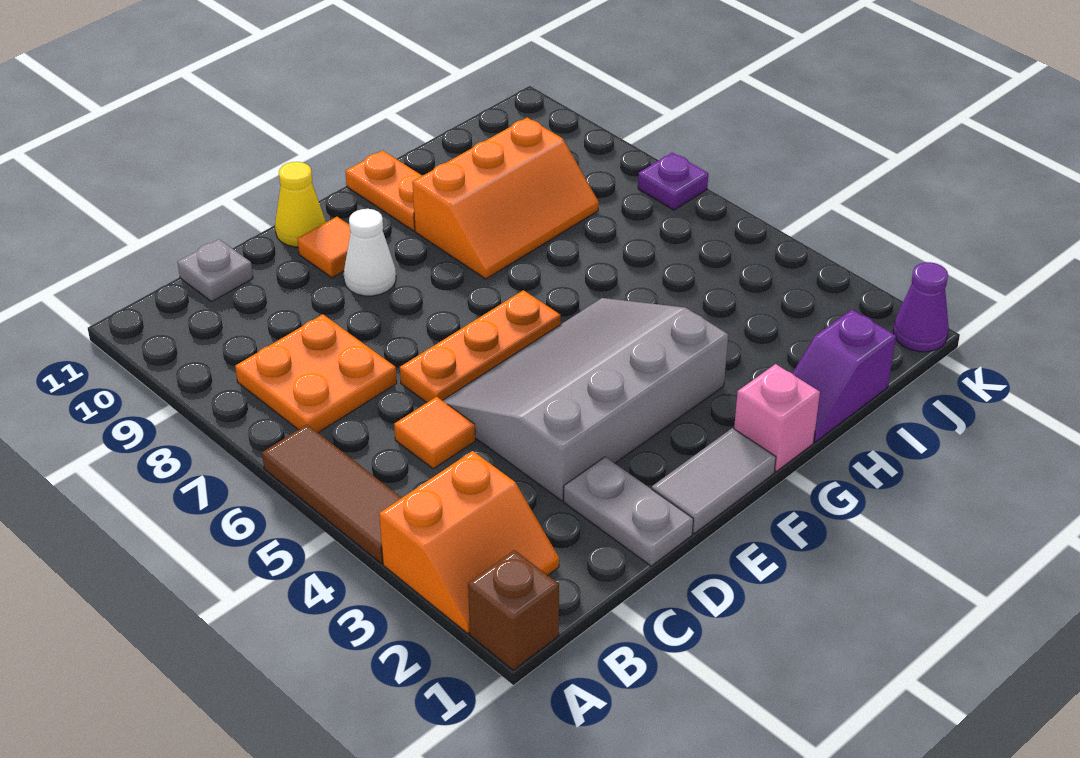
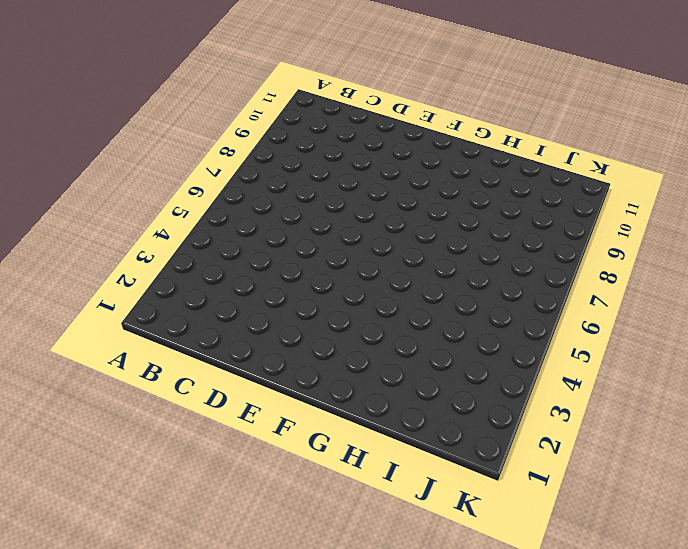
none -> brown 1x1 brick [468,550,559,670]
none -> orange 2x2 slope [379,451,559,633]
none -> brown 1x3 tile [262,425,401,564]

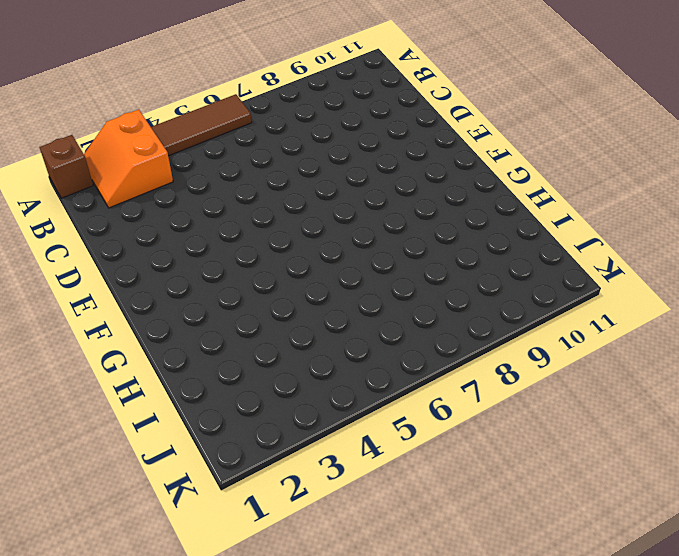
none -> orange 2x2 plate [235,314,397,433]
none -> orange 1x1 tile [394,397,476,469]
none -> grey 1x1 plate [178,239,253,302]

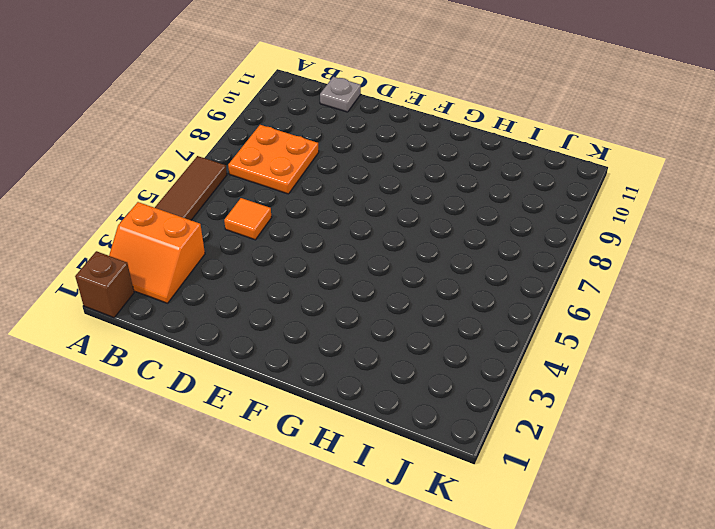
none -> grey 1x2 plate [564,457,693,566]
none -> grey 3x4 slope [442,298,728,501]
none -> orange 1x3 plate [400,290,561,402]

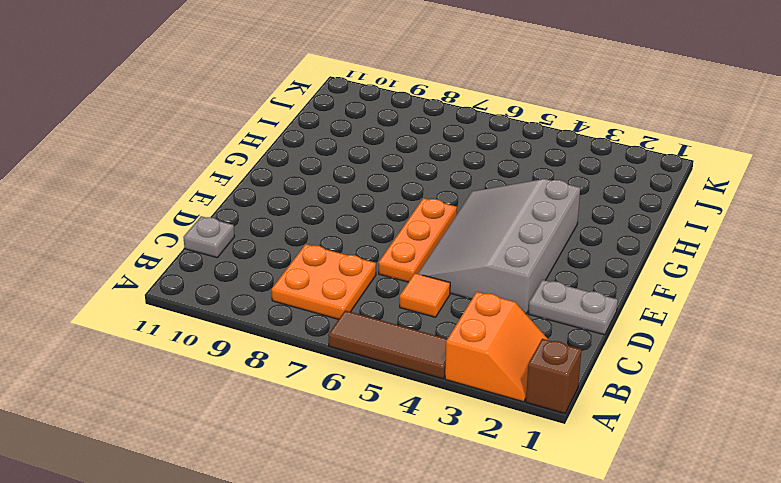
none -> grey 1x2 tile [652,428,776,534]
none -> white 1x1 cone [344,209,396,296]
none -> orange 1x1 tile [297,217,351,278]

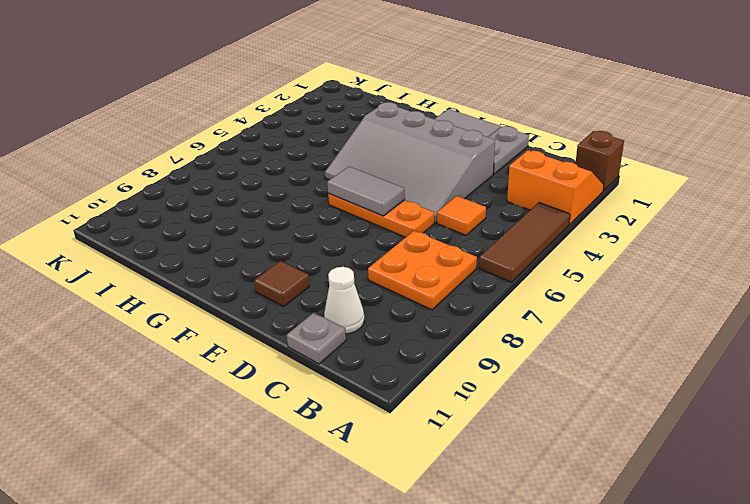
white 1x1 cone [324,267,364,334] -> white 1x1 cone moved to [344,209,396,296]
grey 1x2 tile [327,167,405,216] -> none
brown 1x1 tile [254,261,310,307] -> orange 1x1 tile [297,217,351,278]
none -> yellow 1x1 cone [275,162,326,247]
none -> pink 1x1 brick [734,364,820,472]
none -> orange 2x3 slope [412,118,599,279]

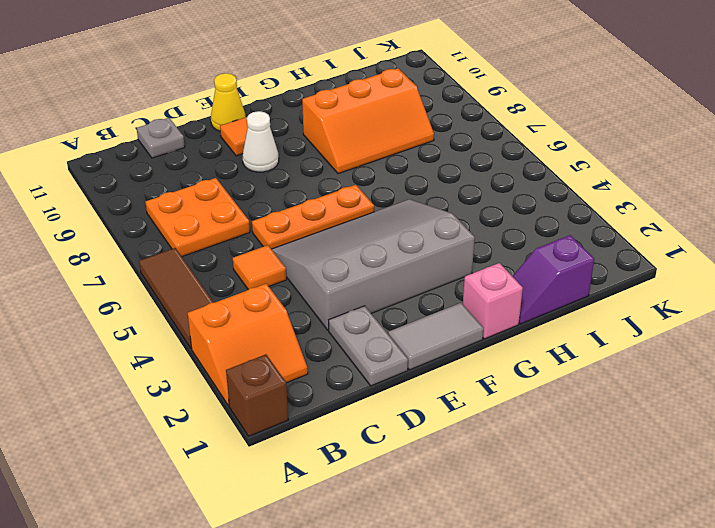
none -> orange 1x2 plate [345,150,422,231]
none -> purple 1x1 cone [893,262,949,352]
none -> purple 1x1 plate [638,153,708,210]

